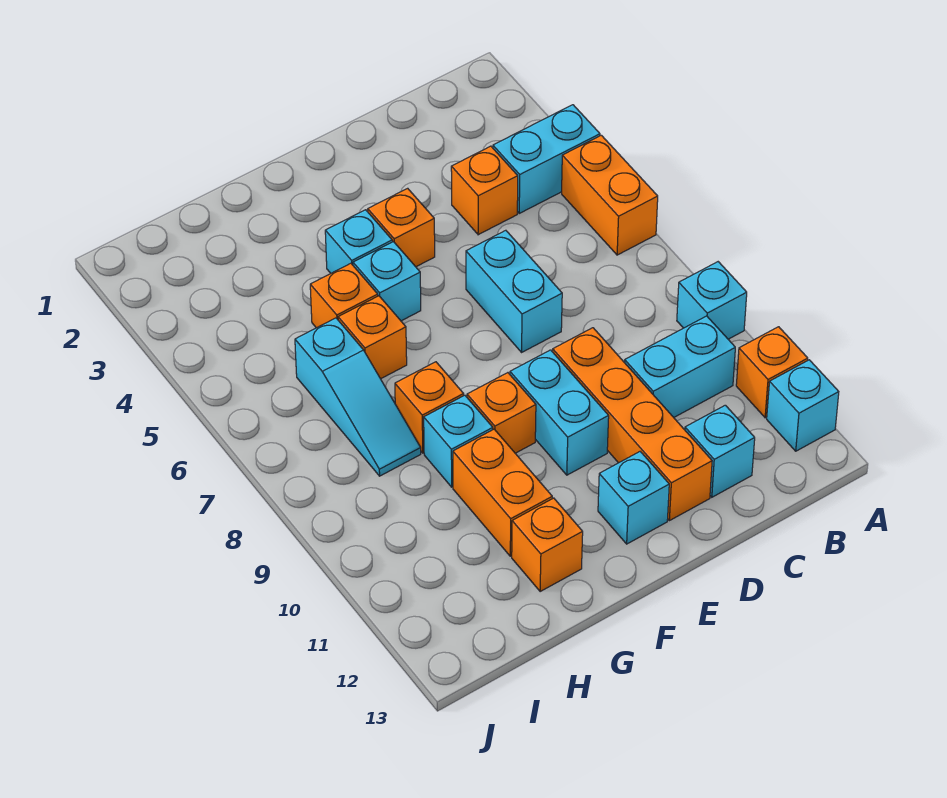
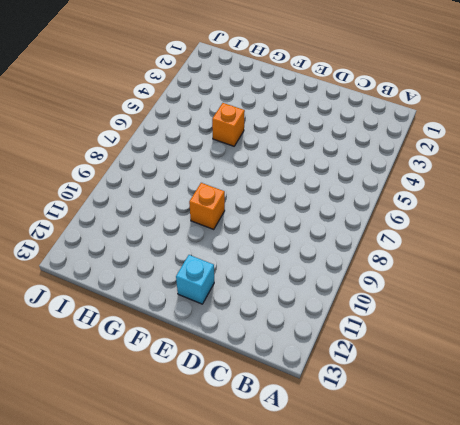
none -> cyan 1x2 brick [493,105,600,213]
none -> orange 1x2 brick [562,135,658,255]
none -> cyan 1x1 brick [677,262,747,339]

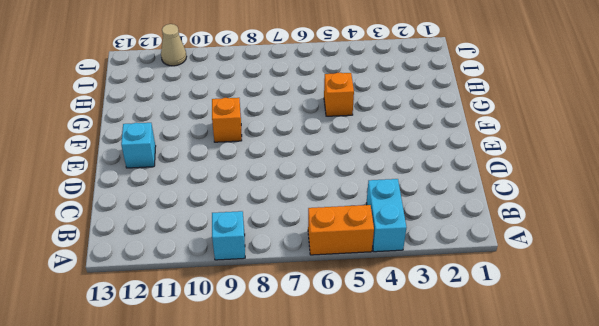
tan 1x1 cone [161,24,187,66] -> none
none -> orange 1x1 brick [736,327,808,418]
none -> cyan 1x1 brick [767,360,839,451]
none -> cyan 1x2 brick [625,316,735,417]

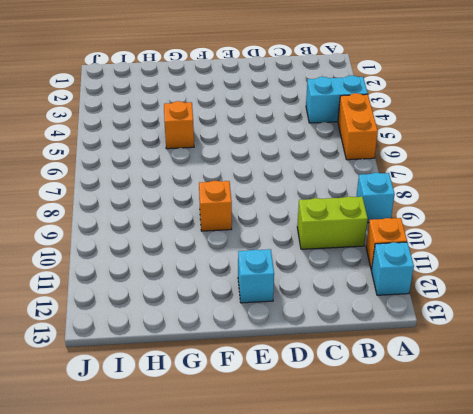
lime 1x2 brick [297,196,368,249] -> cyan 1x2 brick [625,316,735,417]
none -> orange 1x1 brick [451,146,518,235]
none -> cyan 1x1 brick [685,405,755,497]
none -> cyan 1x2 brick [466,230,562,352]

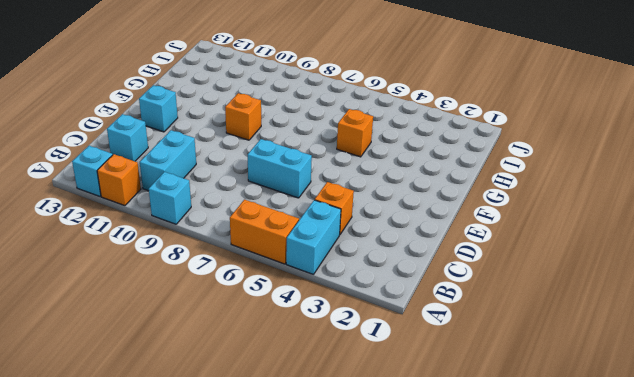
none -> orange 1x4 brick [553,328,712,521]
none -> orange 1x1 brick [368,188,435,267]
none -> cyan 1x2 brick [510,350,609,475]

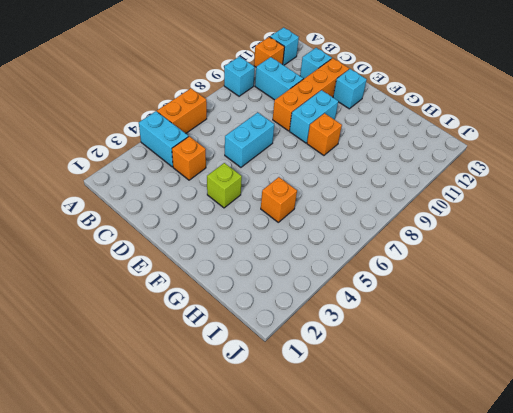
lime 1x1 brick [207,163,242,208] -> orange 1x1 brick [368,188,435,267]
none -> cyan 1x1 brick [325,210,392,273]
none -> cyan 1x1 brick [353,242,421,321]
none -> orange 1x1 brick [338,296,407,379]

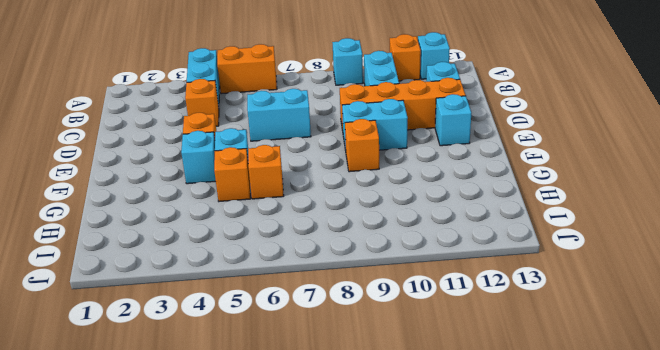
none -> orange 1x1 brick [395,362,464,453]
none -> cyan 1x1 brick [424,395,493,487]
none -> orange 1x2 brick [453,429,552,556]

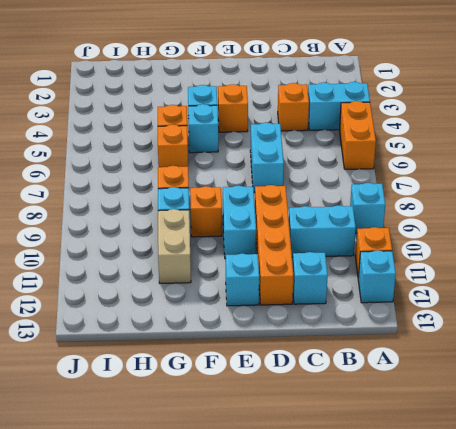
tan 1x2 brick [158,209,191,283] -> orange 1x2 brick [453,429,552,556]
none -> orange 1x1 brick [512,498,583,591]
none -> cyan 1x3 slope [295,318,421,476]

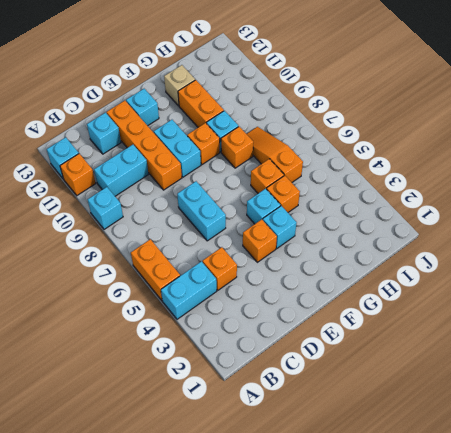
tan 1x1 brick [164,65,195,106] -> orange 1x1 brick [512,498,583,591]
orange 1x3 slope [247,127,303,182] -> cyan 1x3 slope [295,318,421,476]

